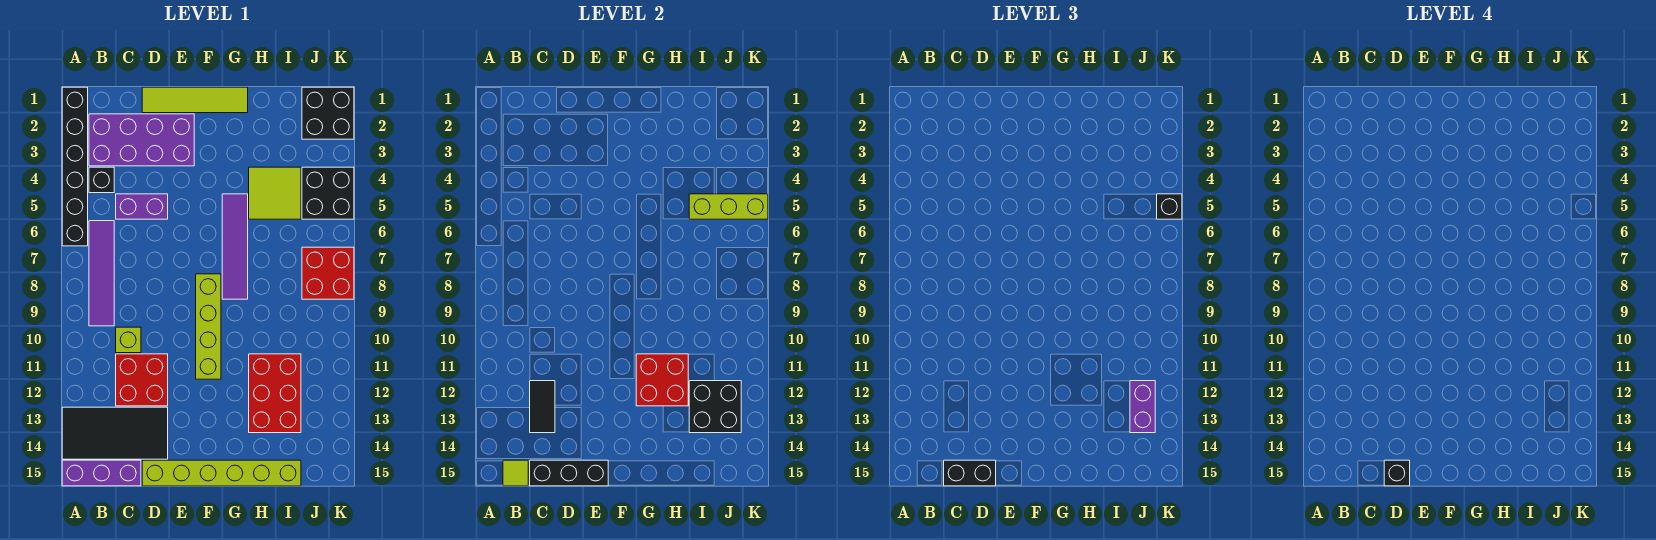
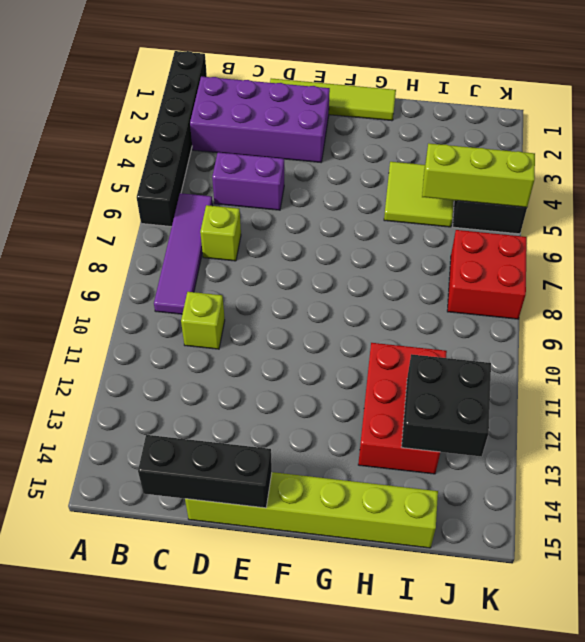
lime 1x1 brick [200,205,241,261] -> none
none -> black 2x4 tile [62,407,168,459]
none -> purple 1x3 brick [62,460,141,486]
none -> black 1x1 brick [89,167,114,193]

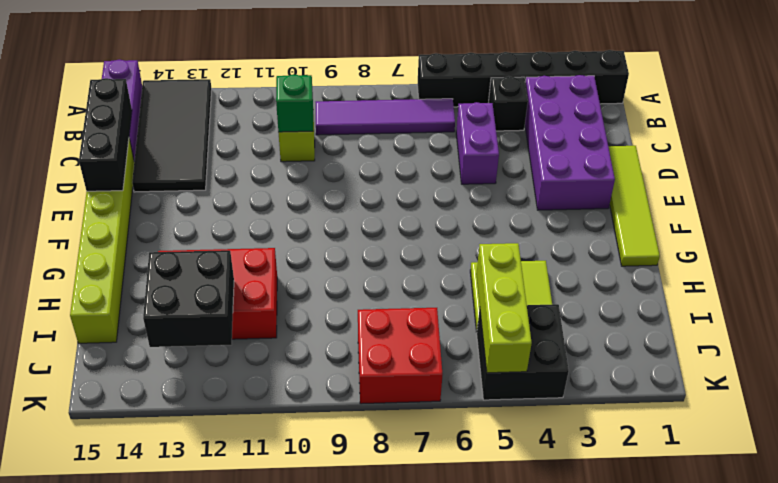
green 1x1 brick [276,75,313,132] -> none
none -> red 2x2 brick [116,354,168,406]
none -> lime 1x4 brick [196,274,221,379]
none -> purple 1x4 tile [222,194,248,299]

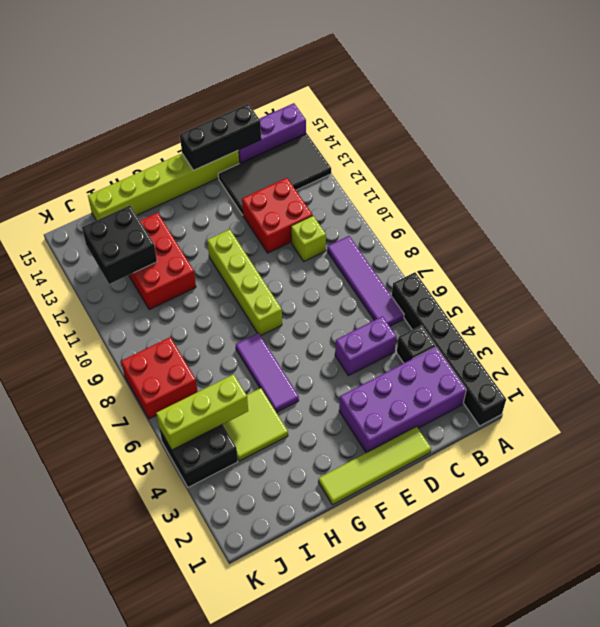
purple 1x3 tile [236,333,299,413] -> purple 1x4 tile [222,194,248,299]
none -> black 2x2 brick [302,87,354,139]
none -> lime 1x1 tile [503,460,528,486]
none -> black 1x2 tile [530,381,555,433]

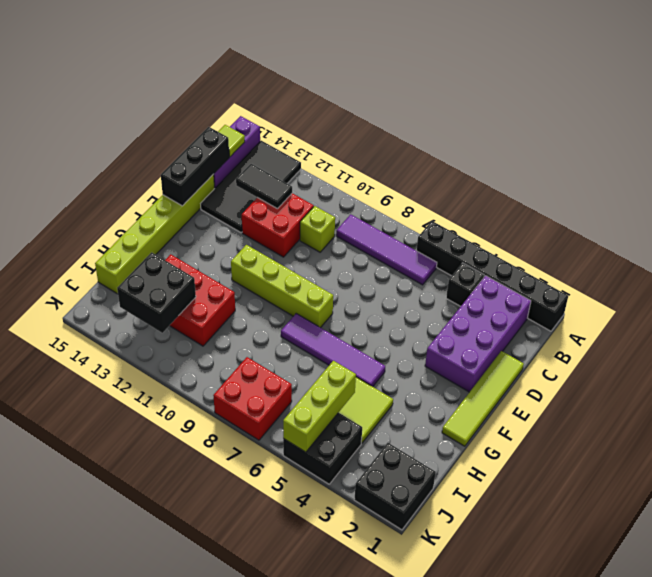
none -> purple 1x2 brick [116,194,168,219]
none -> red 2x2 brick [636,354,688,406]
none -> black 1x2 brick [944,460,996,486]

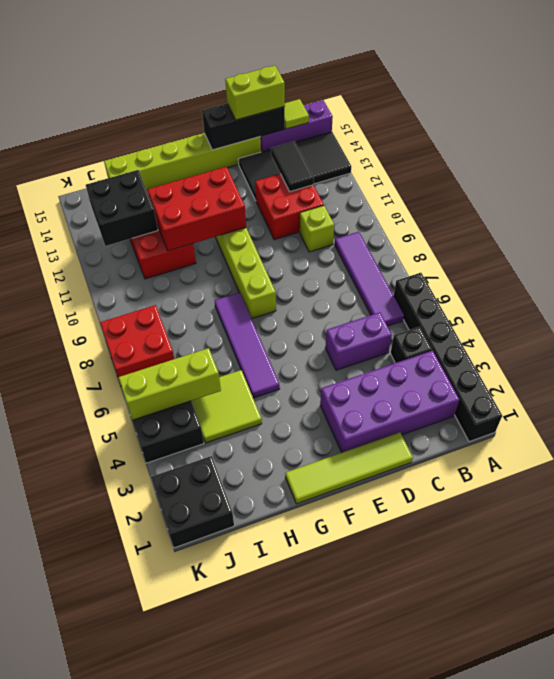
lime 1x2 brick [225,66,285,120] -> black 1x2 brick [944,460,996,486]
red 2x3 brick [148,167,246,251] -> red 2x2 brick [636,354,688,406]
none -> purple 1x2 brick [1130,381,1155,433]
none -> black 1x1 brick [1157,194,1182,219]
none -> black 1x1 brick [1384,460,1410,486]

